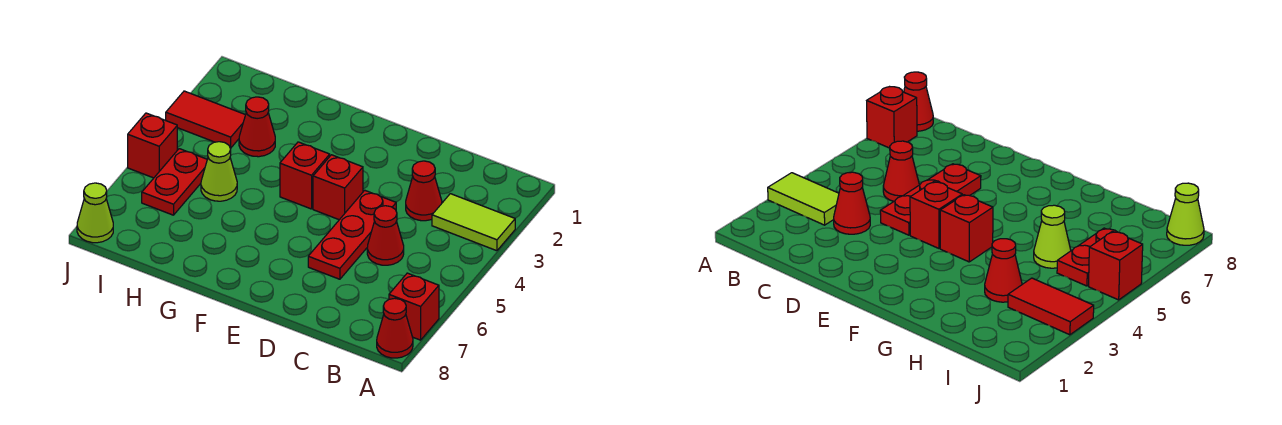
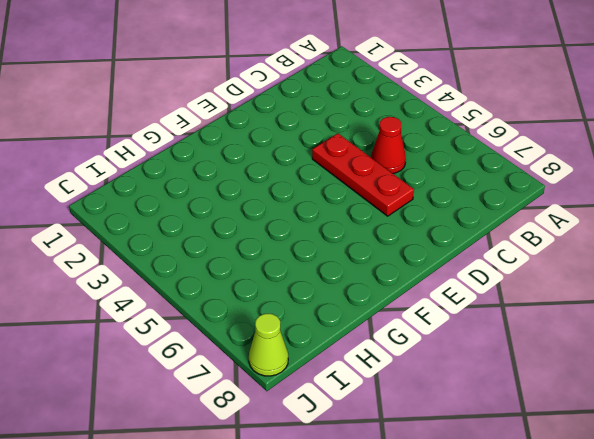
none -> lime 1x2 tile [432,194,515,251]
none -> red 1x1 brick [389,273,439,340]
none -> red 1x1 cone [377,298,413,358]

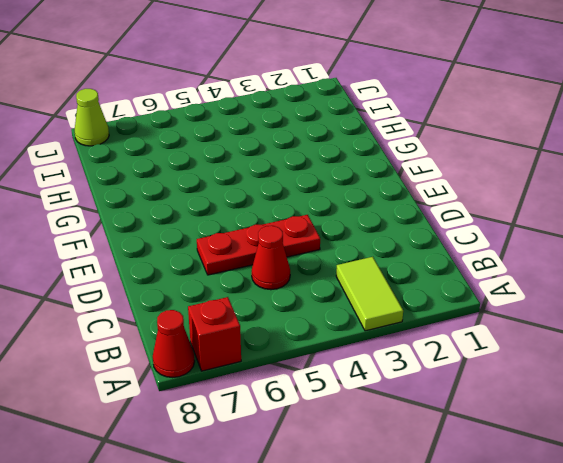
none -> red 1x1 cone [406,161,442,221]
none -> red 1x1 brick [313,155,363,220]
none -> red 1x1 brick [280,142,330,209]

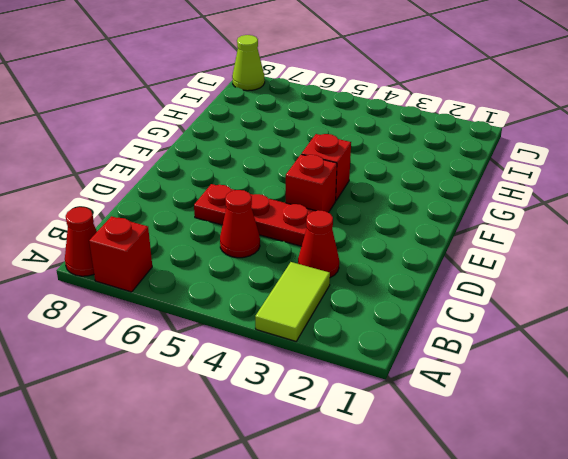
none -> red 1x1 cone [239,97,275,157]
none -> lime 1x1 cone [201,142,237,201]
none -> red 1x2 tile [166,91,245,148]

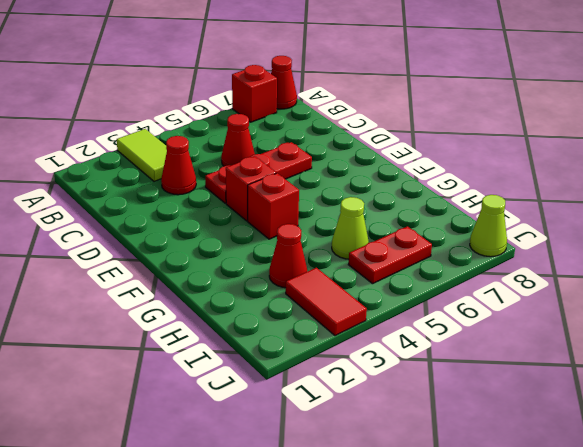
none -> red 1x1 brick [128,113,177,178]

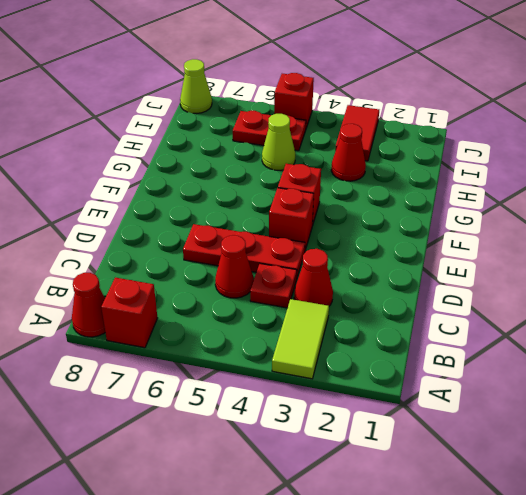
red 1x1 plate [250,264,297,308] -> none

